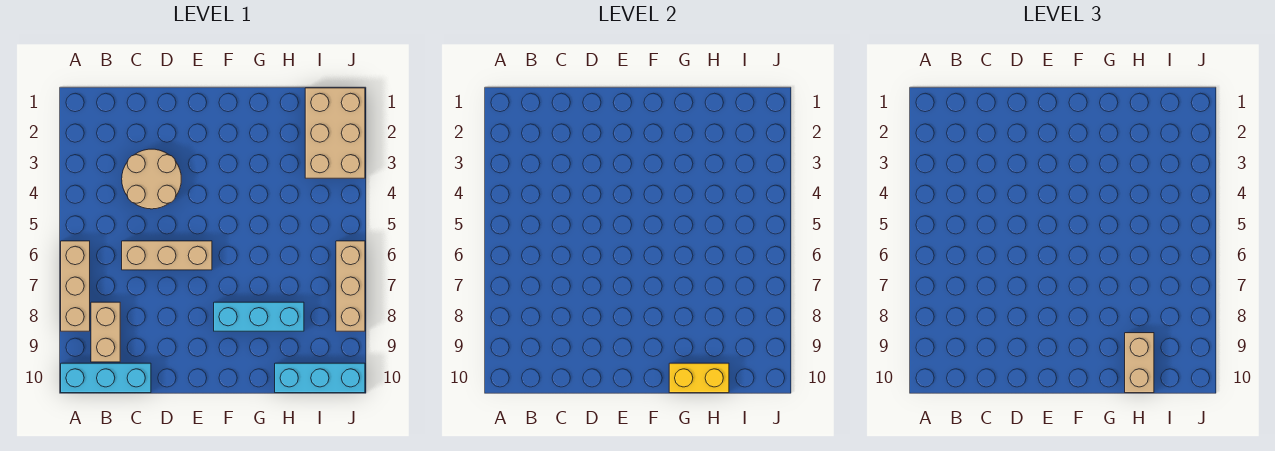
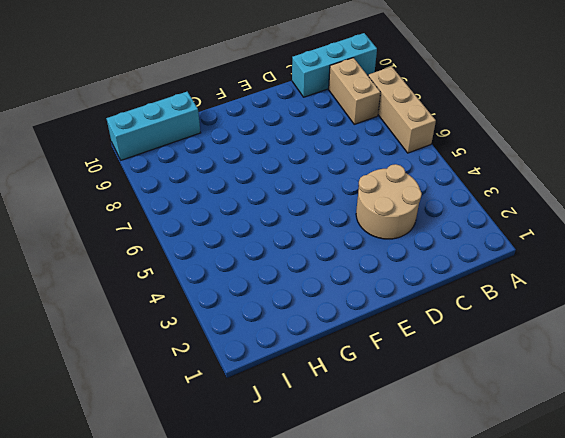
none -> tan 1x3 brick [122,241,212,270]
none -> cyan 1x3 brick [214,302,304,331]

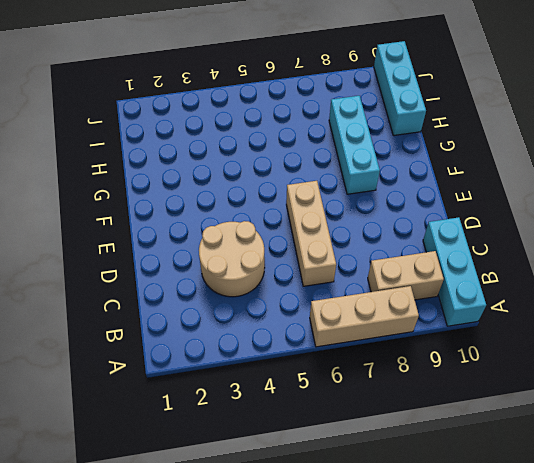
none -> tan 2x3 brick [305,88,365,178]
none -> tan 1x3 brick [336,241,365,331]

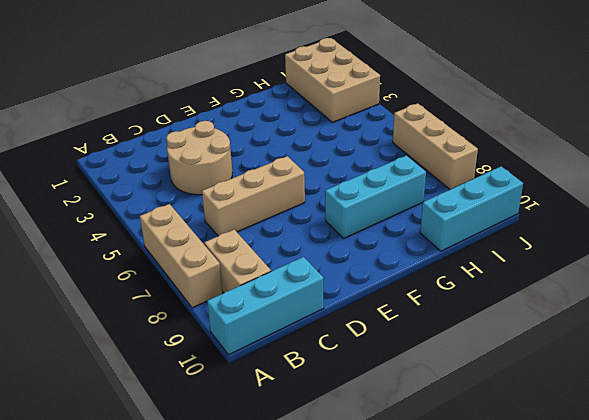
none -> yellow 1x2 brick [669,363,729,393]
none -> tan 1x2 brick [1125,333,1154,393]

